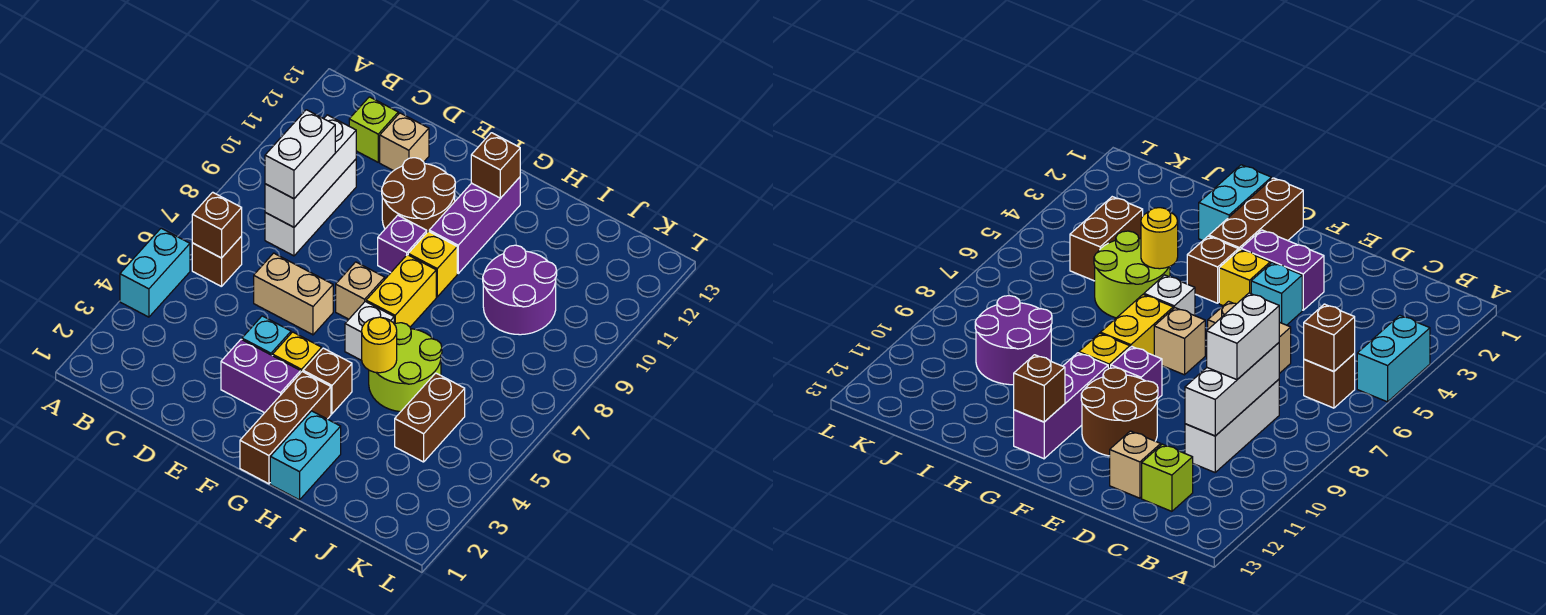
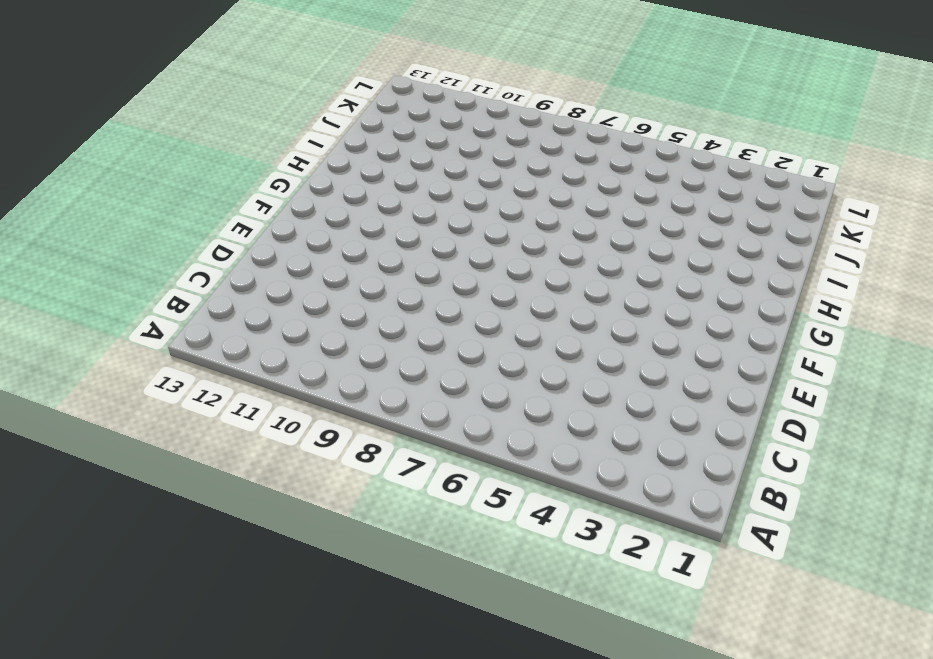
none -> cyan 1x2 brick [120,228,190,317]
none -> brown 1x1 brick [192,236,242,287]
none -> white 1x3 brick [265,159,356,256]

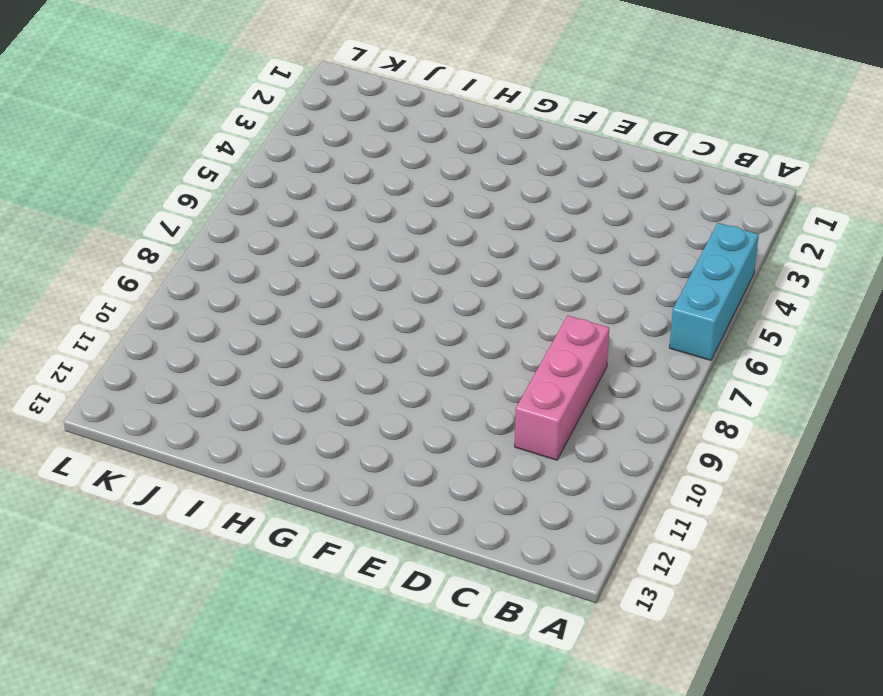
cyan 1x3 brick [669,223,759,360] -> cyan 1x2 brick [120,228,190,317]
pink 1x3 brick [515,315,609,460] -> white 1x3 brick [265,159,356,256]
none -> brown 1x1 brick [192,236,242,287]
none -> lime 1x1 brick [349,97,398,162]
none -> tan 1x2 brick [254,253,333,335]

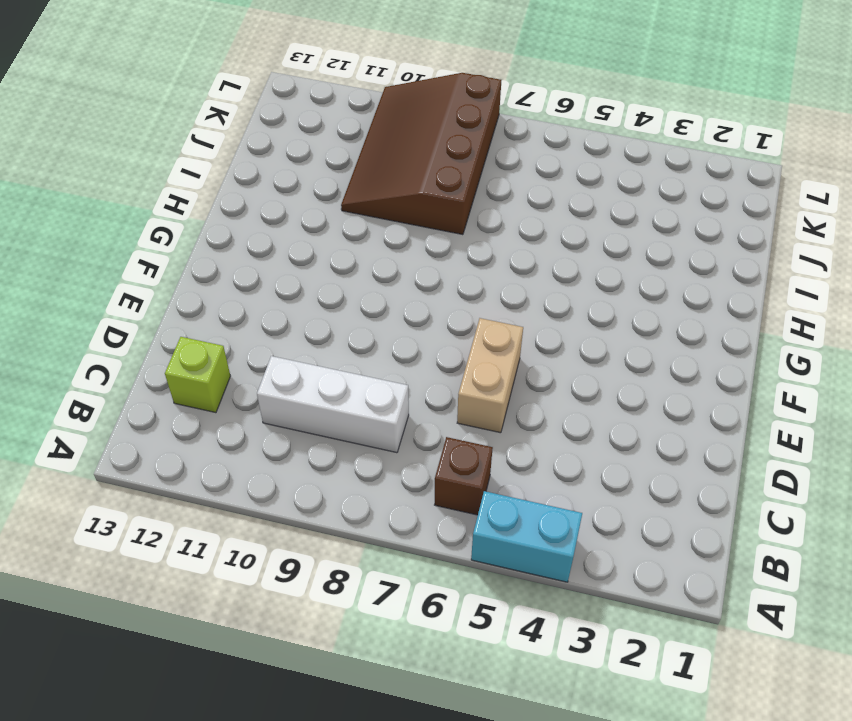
brown 3x4 slope [341,73,501,235] -> purple 2x2 round brick [483,245,557,335]
none -> tan 1x1 brick [380,113,429,171]
none -> purple 1x2 brick [221,339,301,413]
none -> cyan 1x1 brick [242,316,291,356]

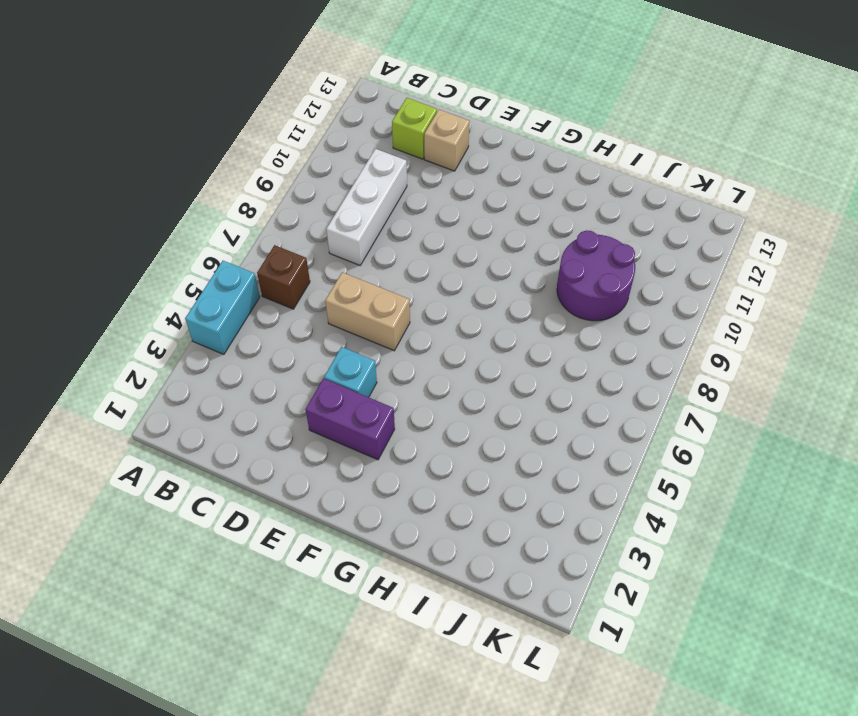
none -> brown 2x2 round brick [382,158,455,232]
none -> yellow 1x1 brick [273,332,322,372]
none -> tan 1x1 brick [336,262,385,319]

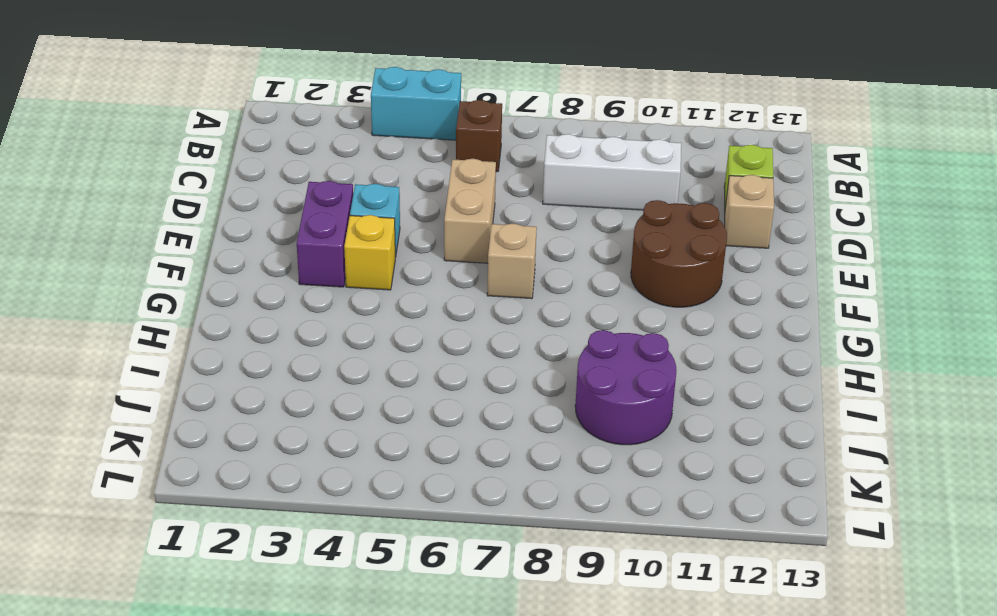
none -> purple 1x1 brick [378,215,427,272]
none -> brown 1x3 brick [240,372,331,484]
none -> brown 1x1 brick [303,348,352,414]

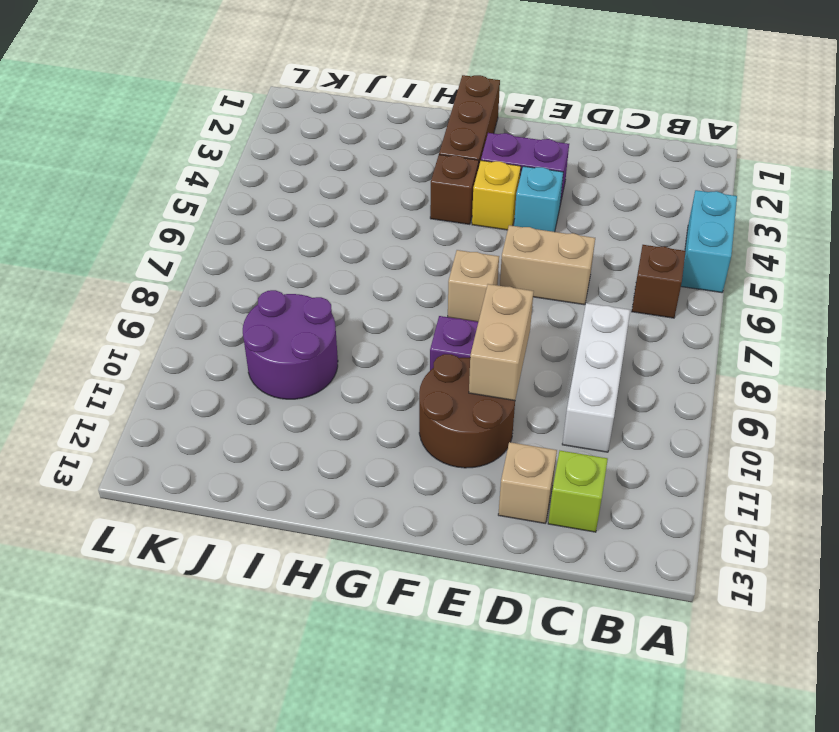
tan 1x2 brick [469,284,534,401] -> none
none -> white 1x1 brick [345,301,394,360]
none -> yellow 1x2 brick [366,255,436,327]
none -> yellow 1x1 brick [408,231,457,297]

